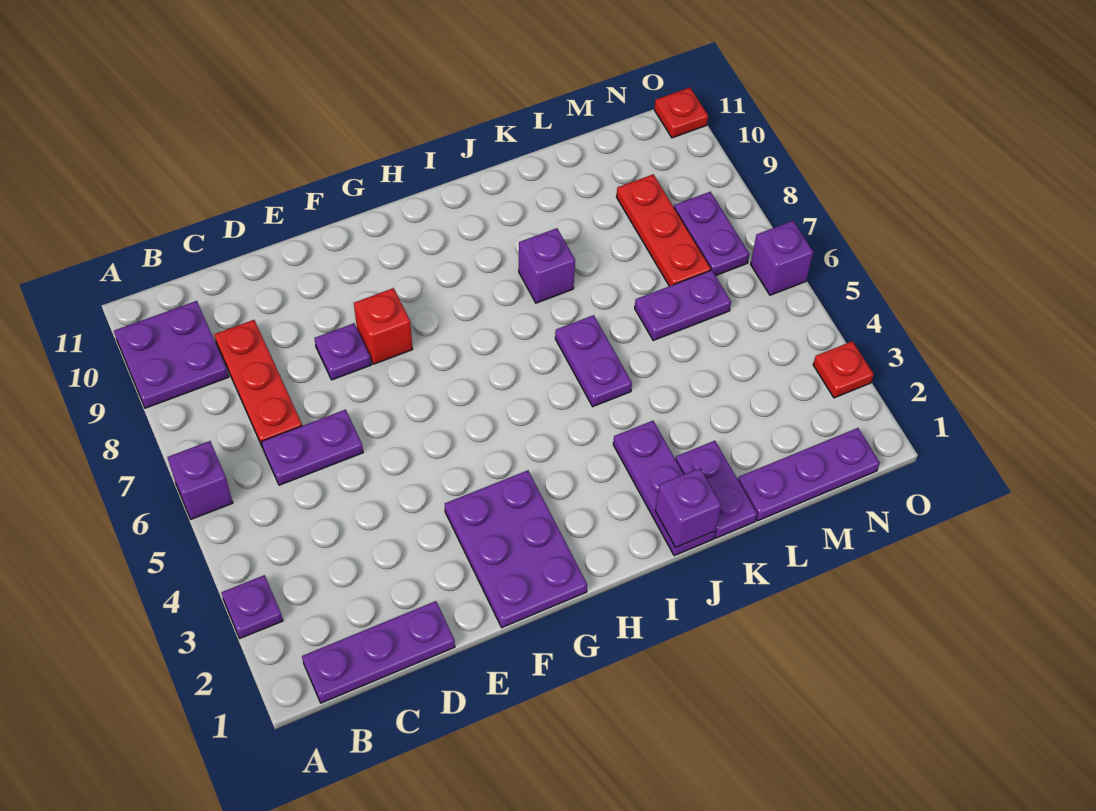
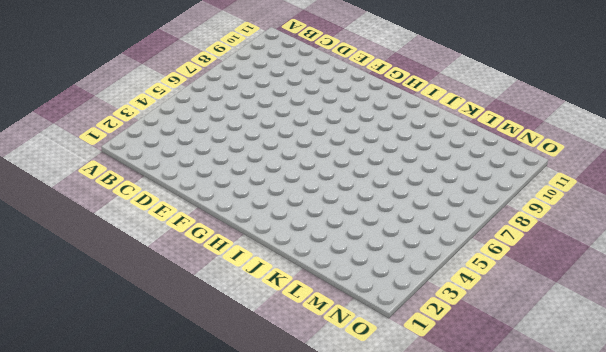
none -> purple 1x1 plate [221,575,283,638]
none -> purple 1x1 brick [167,441,233,519]
none -> purple 2x2 plate [114,301,229,408]

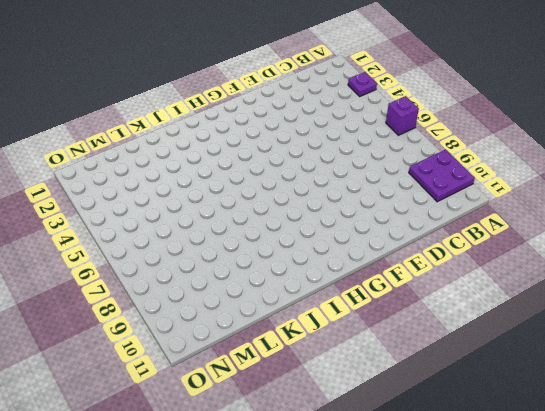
none -> purple 1x3 plate [302,601,455,703]
none -> purple 1x2 plate [262,409,363,485]
none -> red 1x3 plate [214,320,302,448]

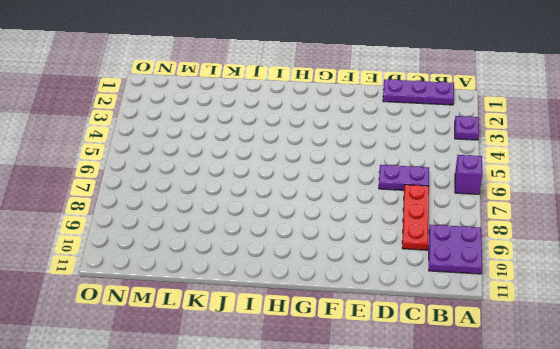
none -> purple 1x1 plate [315,323,371,380]
none -> purple 2x3 plate [445,470,587,628]
none -> red 1x1 brick [354,288,413,364]

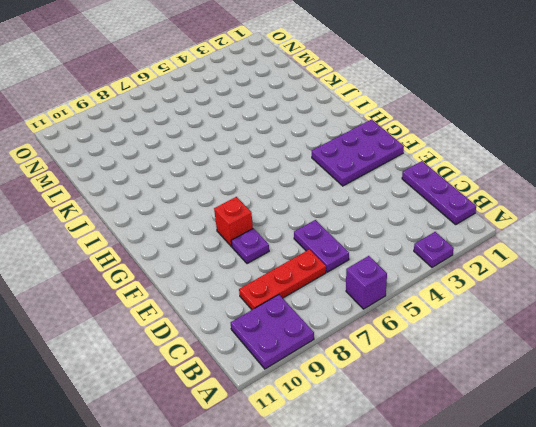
none -> purple 1x3 plate [613,421,716,556]
none -> purple 1x2 plate [555,315,632,407]
none -> purple 1x1 brick [519,228,575,303]

